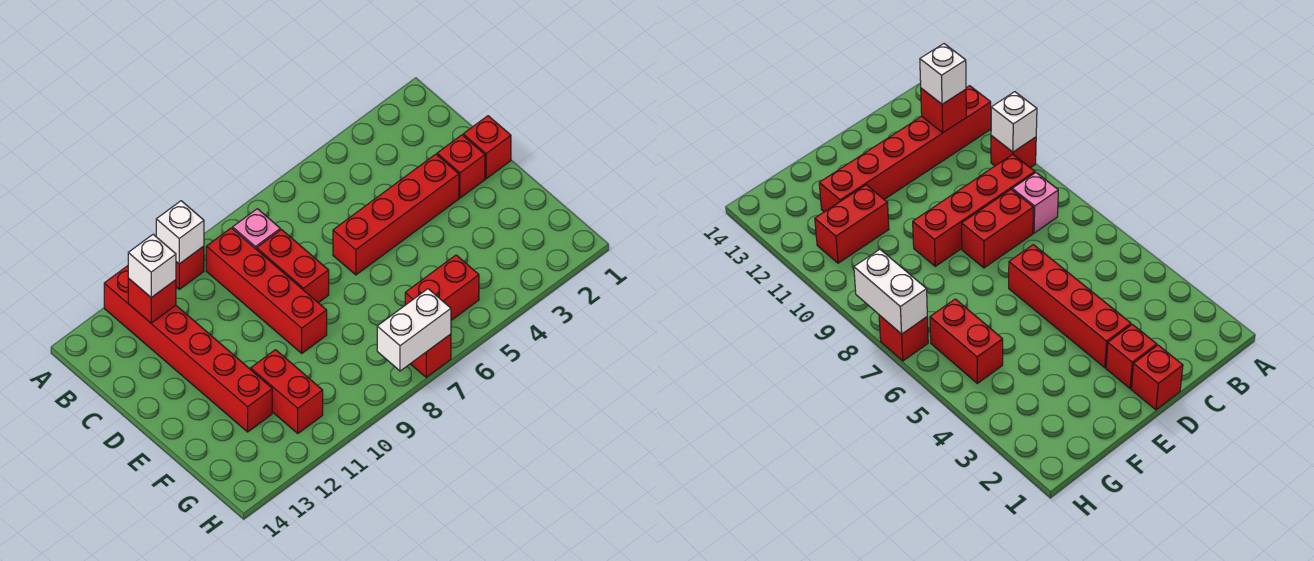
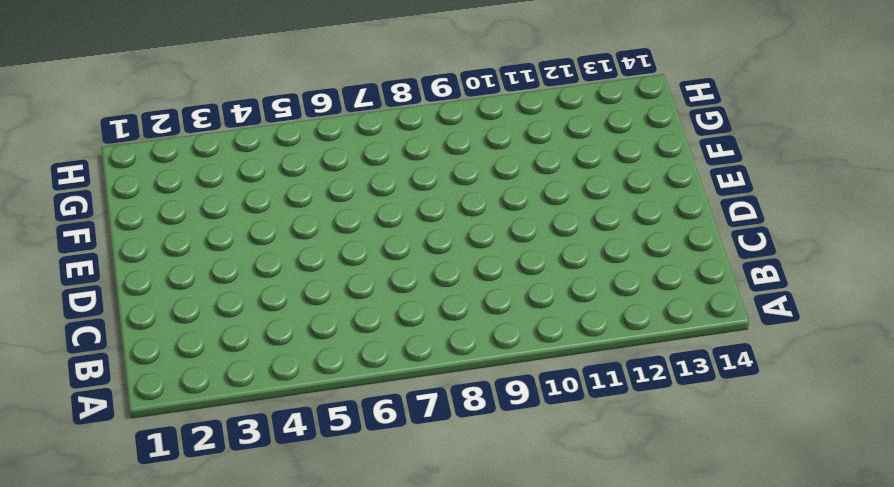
none -> red 1x1 brick [176,246,204,289]
none -> red 1x6 brick [104,266,272,432]
none -> pink 1x1 brick [233,209,280,249]

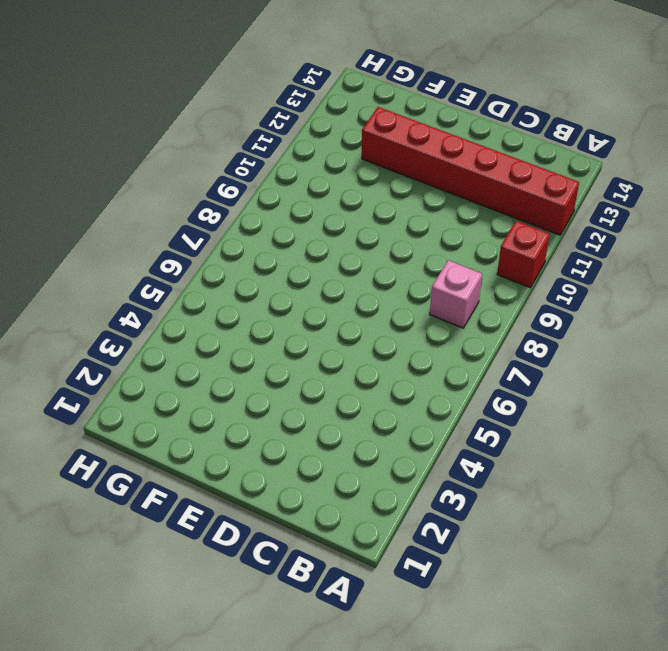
none -> red 1x4 brick [206,228,327,353]
none -> red 1x2 brick [257,230,329,303]
none -> red 1x1 brick [463,116,511,179]

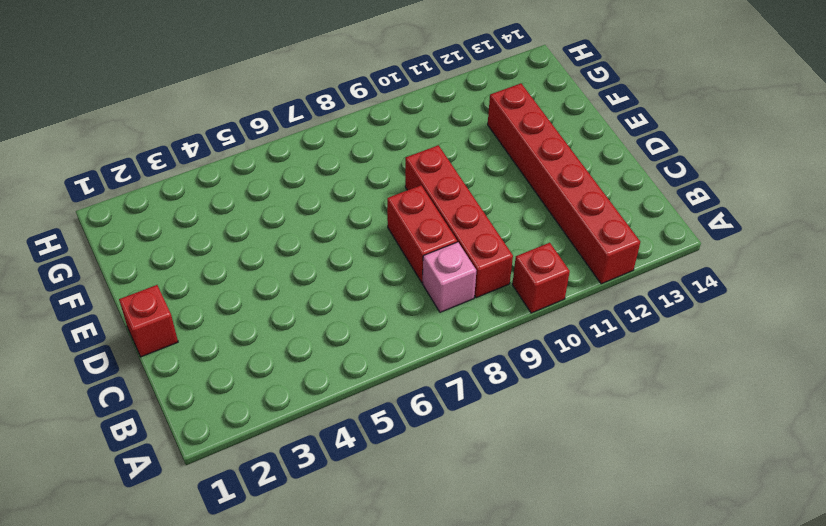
none -> red 1x1 brick [437,135,485,198]
none -> red 1x4 brick [333,154,459,275]
none -> red 1x2 brick [251,350,323,433]

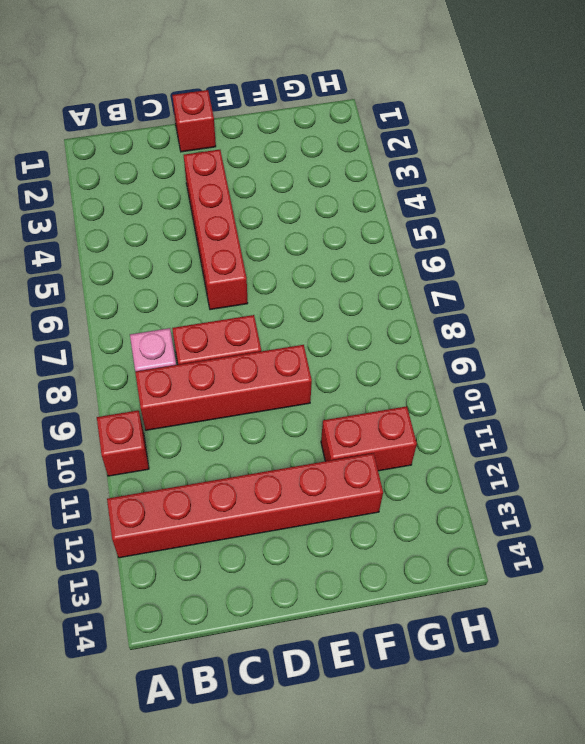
none -> red 1x1 brick [437,135,485,198]
none -> red 1x2 brick [405,255,479,320]
none -> red 1x1 brick [411,334,451,377]

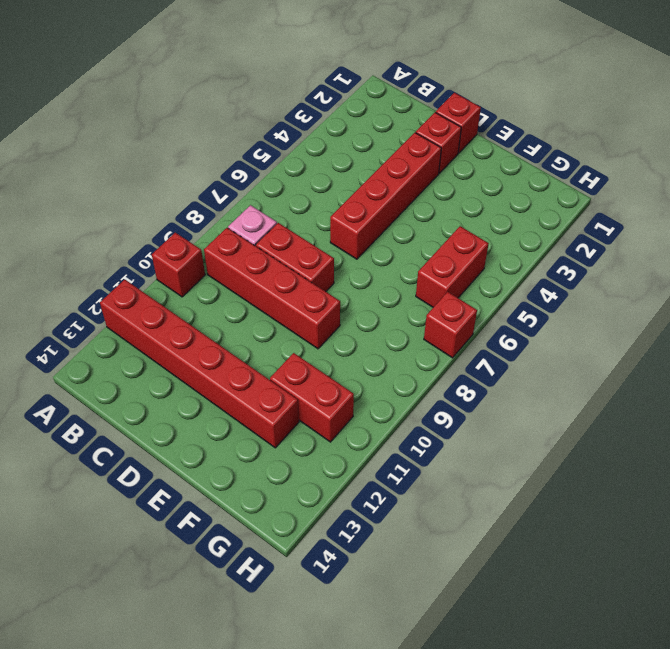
none -> white 1x1 brick [156,201,204,264]
none -> red 1x1 brick [128,278,176,323]
none -> white 1x2 brick [377,289,451,371]

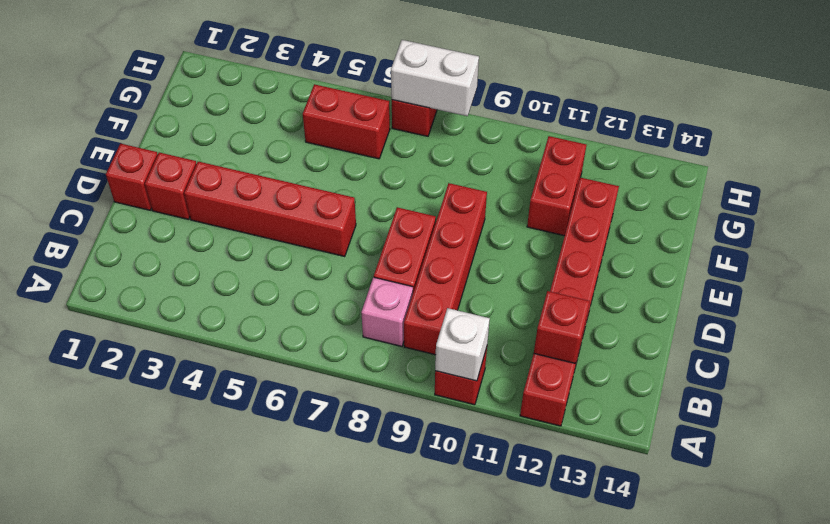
none -> white 1x1 brick [128,234,176,297]

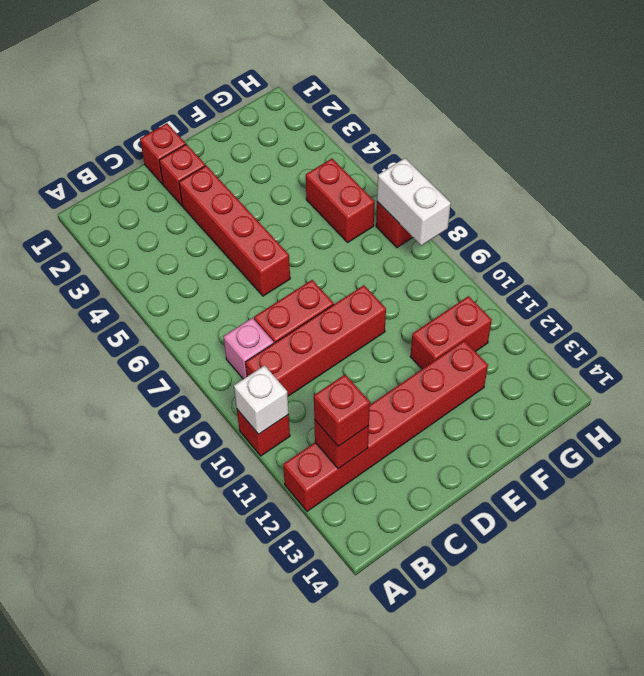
red 1x1 brick [314,375,370,446] -> white 1x1 brick [128,234,176,297]

